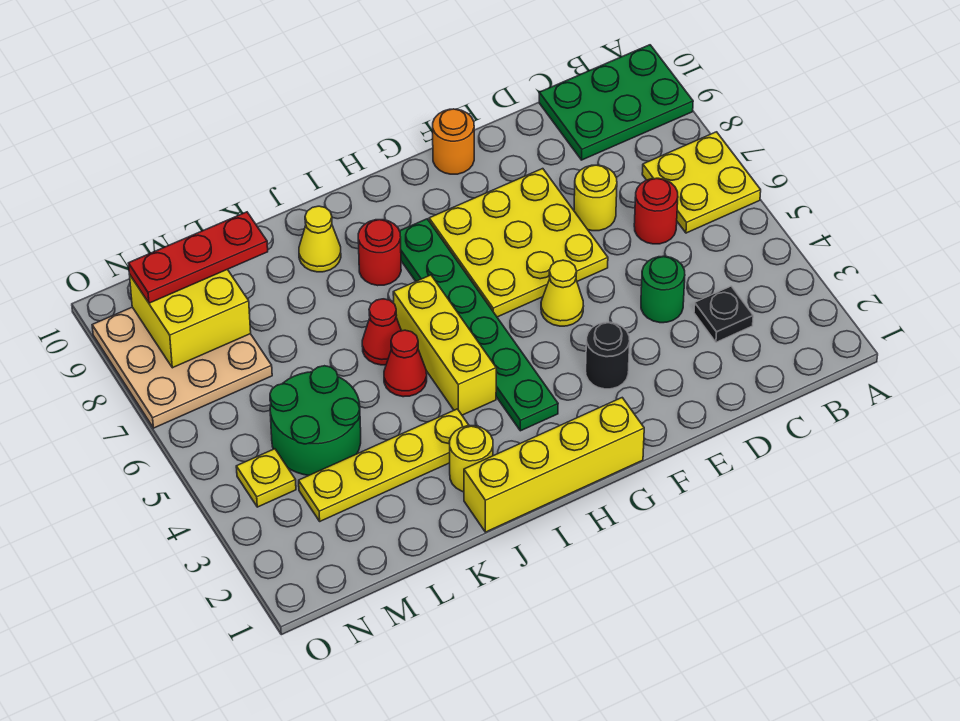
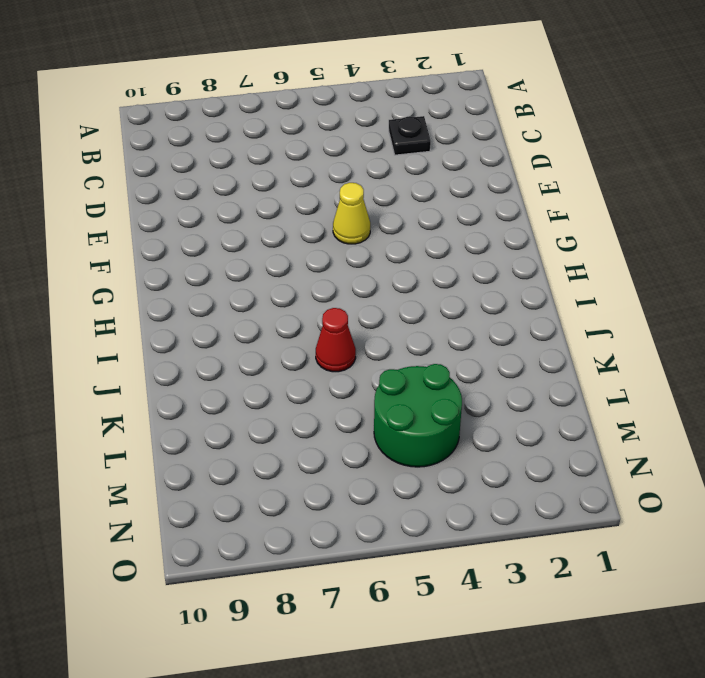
none -> yellow 2x2 plate [642,132,761,233]
none -> green 2x3 plate [539,45,693,160]
none -> red 1x1 round brick [634,178,678,244]

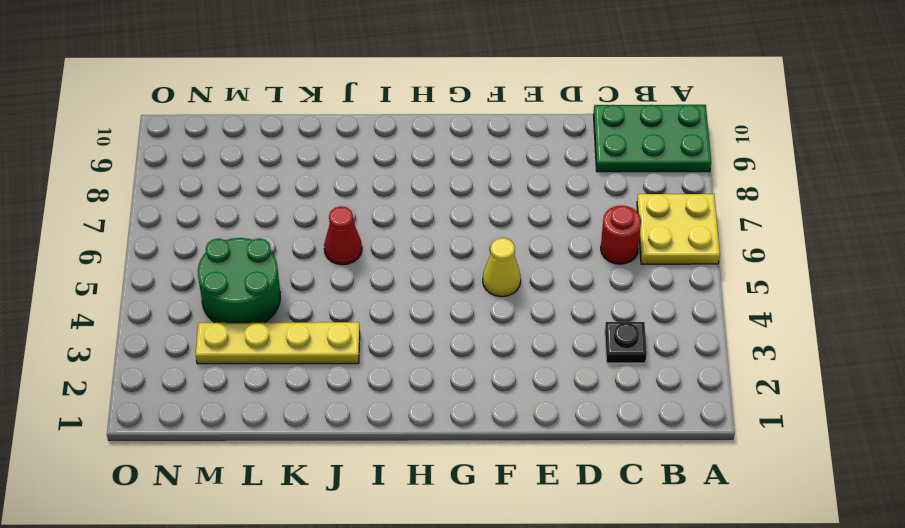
none -> green 1x1 round brick [641,256,685,323]
none -> yellow 1x1 round brick [574,165,617,231]
none -> yellow 3x3 plate [429,169,608,317]

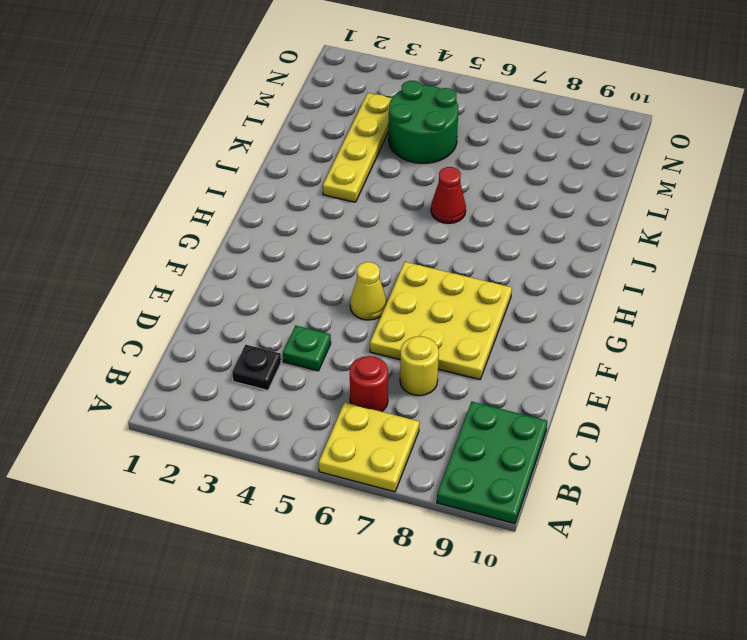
green 1x1 plate [283,326,331,371] -> green 1x1 round brick [641,256,685,323]
none -> black 1x1 round brick [586,322,630,389]
none -> orange 1x1 round brick [433,109,474,174]
none -> yellow 1x4 brick [464,398,644,532]

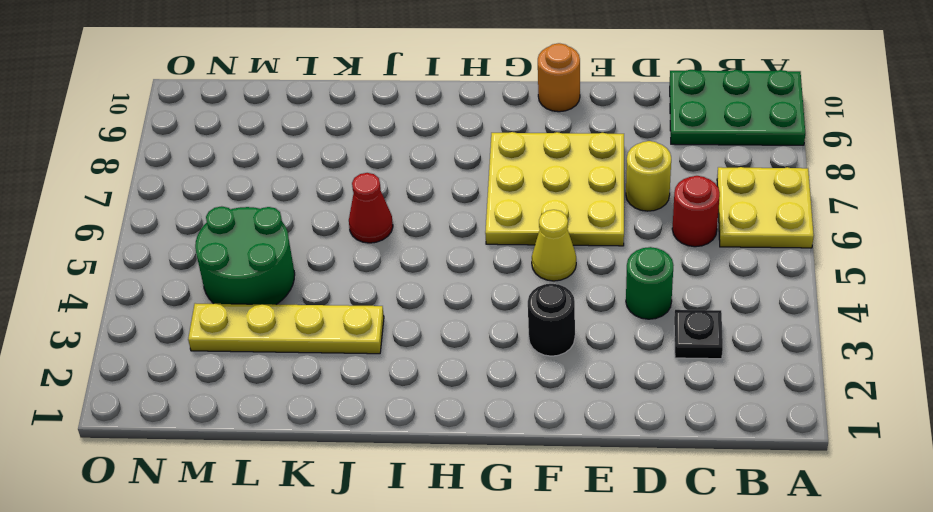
none -> yellow 1x4 brick [464,398,644,532]
none -> green 1x6 plate [400,219,558,431]
none -> yellow 1x3 brick [393,275,496,415]

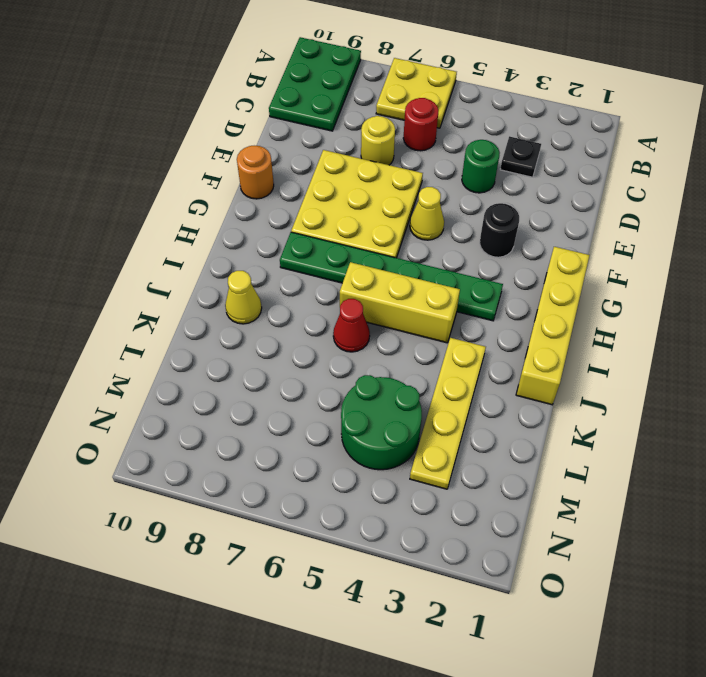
none -> red 1x1 round brick [358,220,401,286]
none -> yellow 1x1 round brick [449,426,493,492]
none -> red 1x1 cone [384,330,427,397]

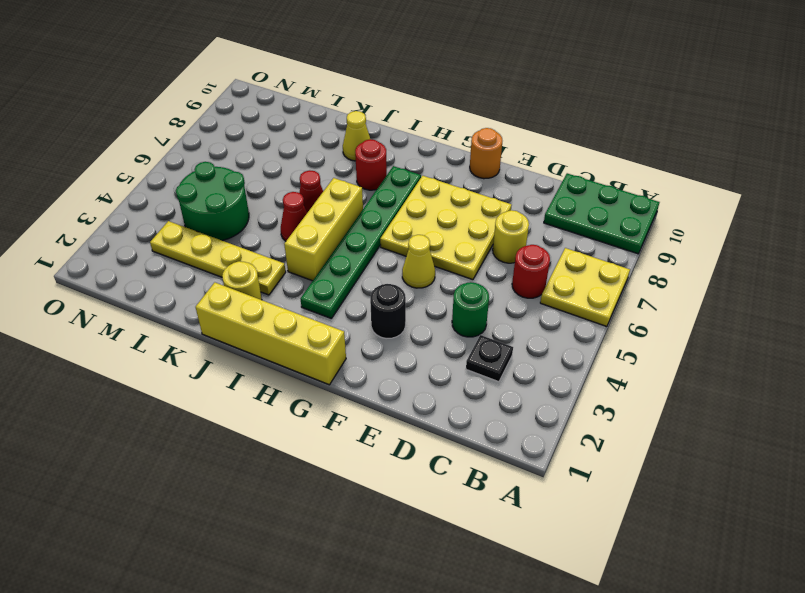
none -> tan 3x3 plate [92,307,272,428]
none -> yellow 1x1 plate [236,449,296,507]
none -> yellow 2x2 brick [129,269,251,368]

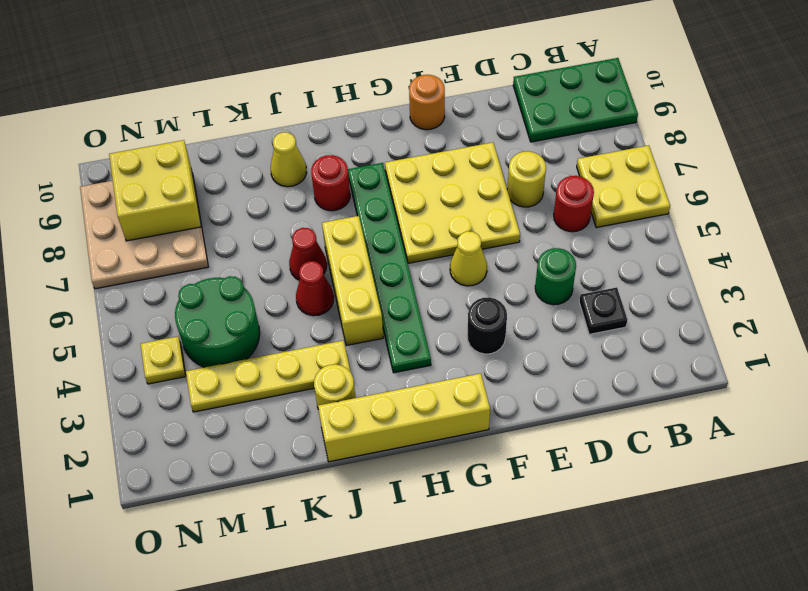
none -> red 1x3 plate [128,212,268,303]

